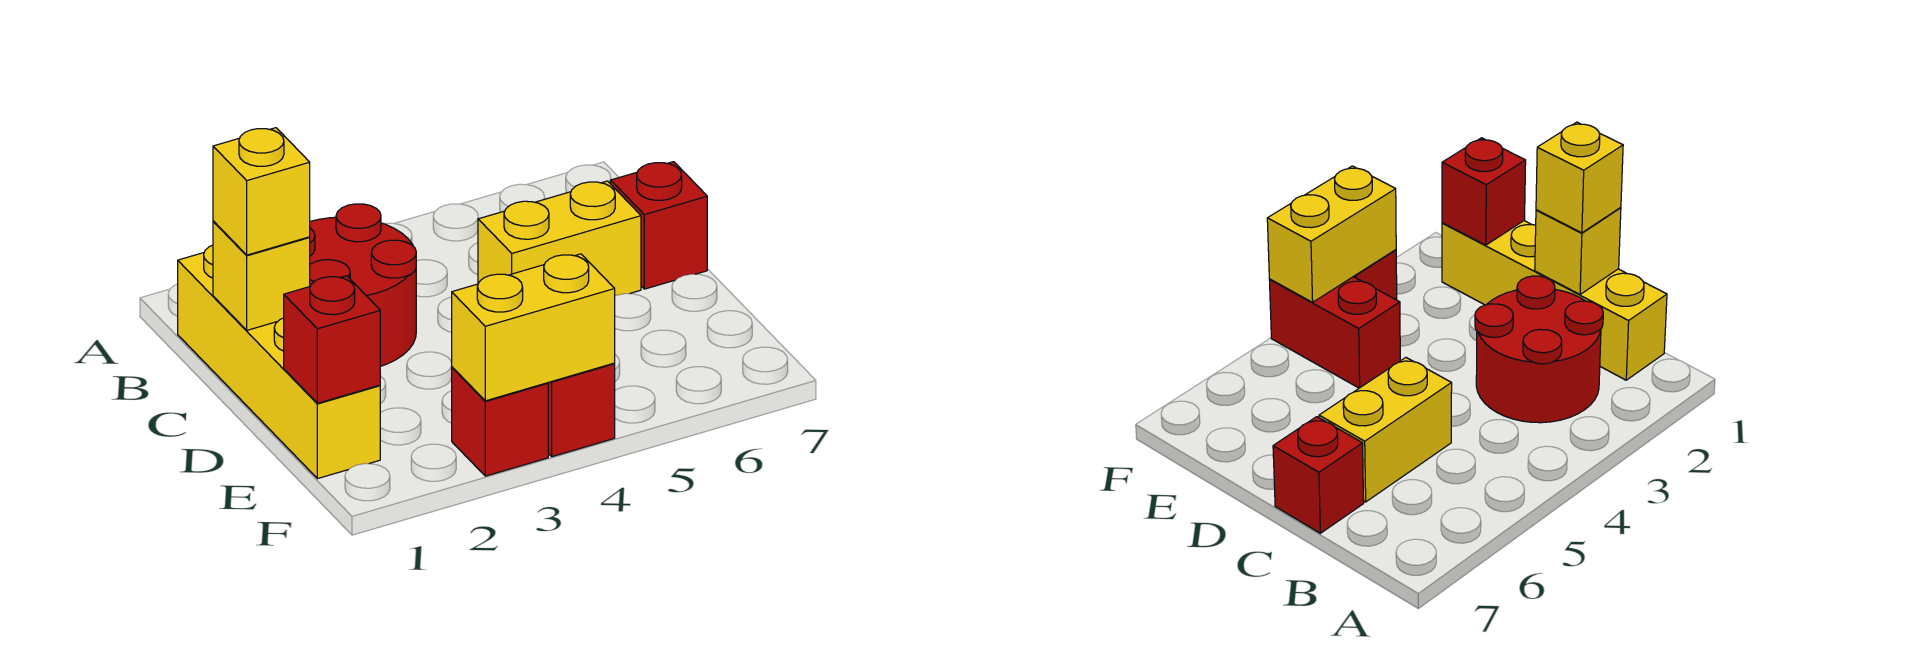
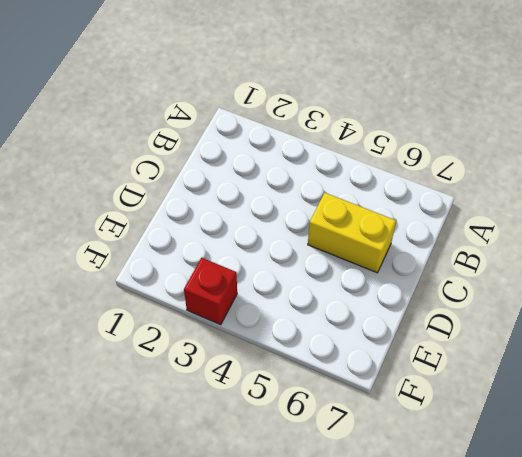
none -> yellow 1x4 brick [178,245,380,479]
none -> red 2x2 round brick [309,204,416,366]

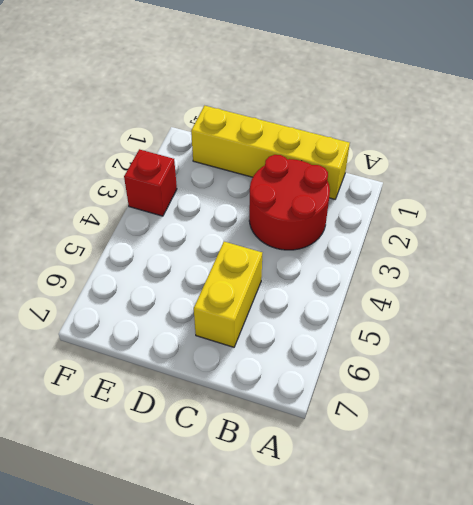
none -> red 1x1 brick [611,162,707,289]
none -> red 1x2 brick [548,363,615,457]

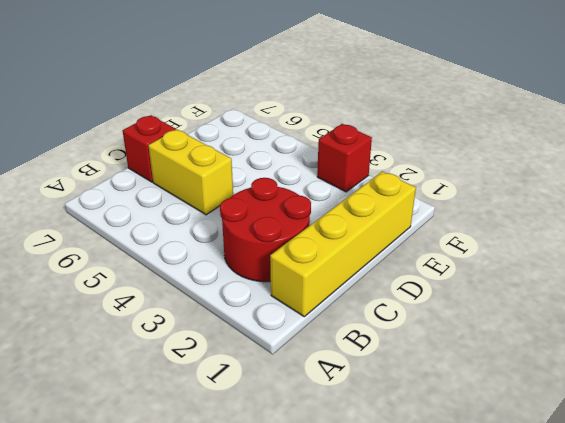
none -> red 1x2 brick [548,363,615,457]
none -> yellow 1x1 brick [213,221,310,330]

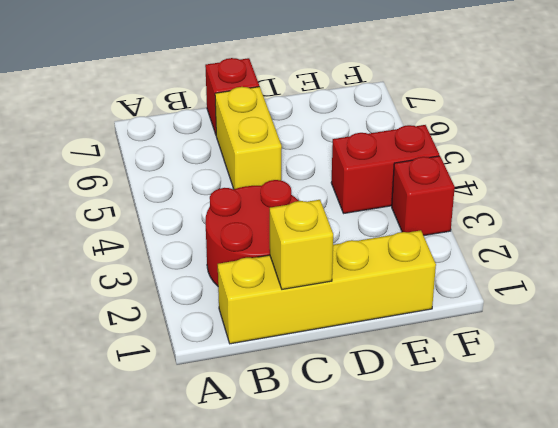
none -> red 1x1 brick [284,276,380,403]
none -> yellow 1x2 brick [452,254,615,401]

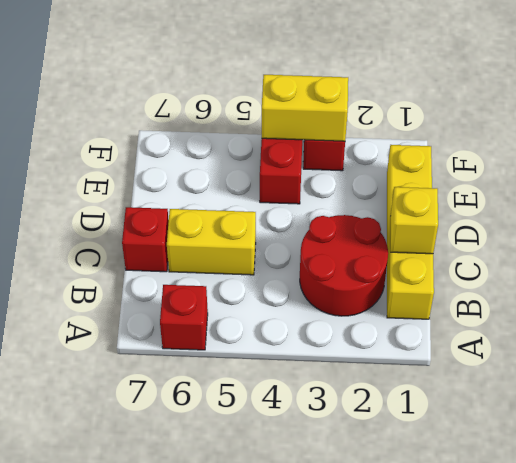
red 1x1 brick [160,285,208,350] -> red 1x1 brick moved to [284,276,380,403]
none -> yellow 1x1 brick [213,128,310,255]

